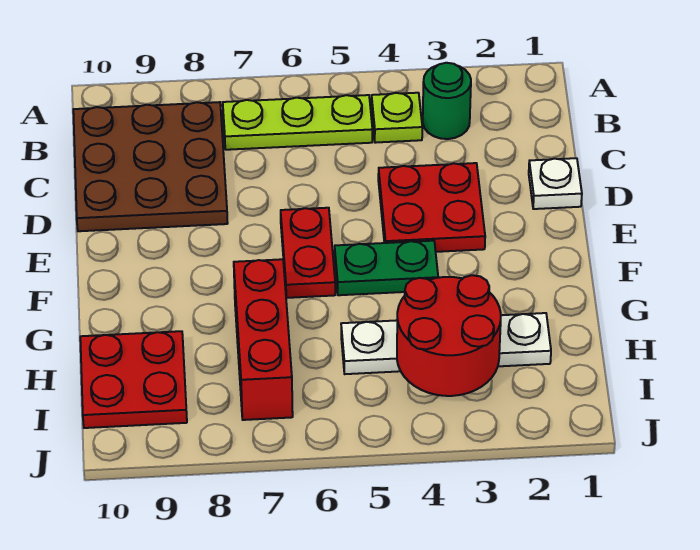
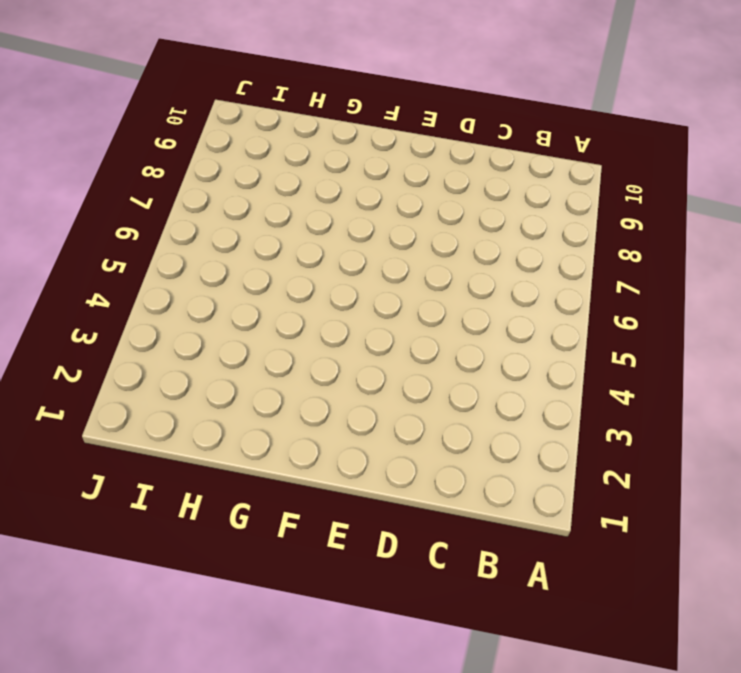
none -> green 1x1 round brick [423,63,471,139]
none -> lime 1x1 plate [372,93,422,143]
none -> lime 1x3 plate [223,95,372,150]

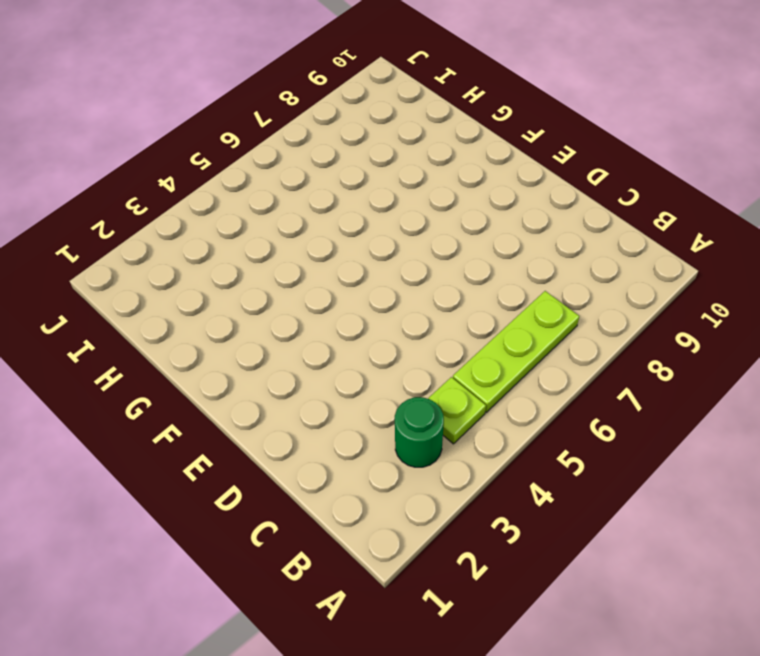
none -> brown 3x3 plate [73,102,228,231]
none -> white 1x1 plate [529,158,582,209]
none -> red 2x2 plate [378,163,485,252]

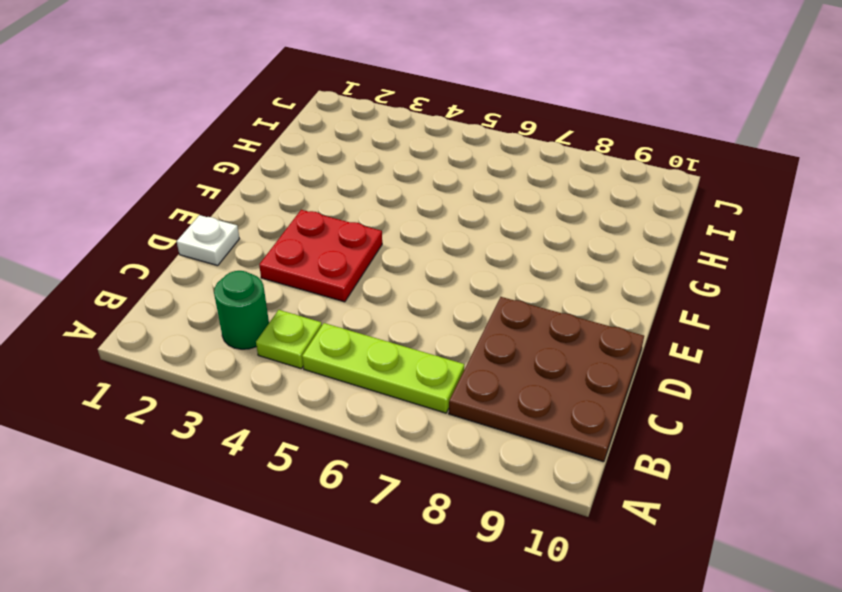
none -> red 1x2 plate [281,208,335,298]
none -> green 1x2 plate [335,241,438,295]
none -> red 1x3 brick [234,259,293,420]

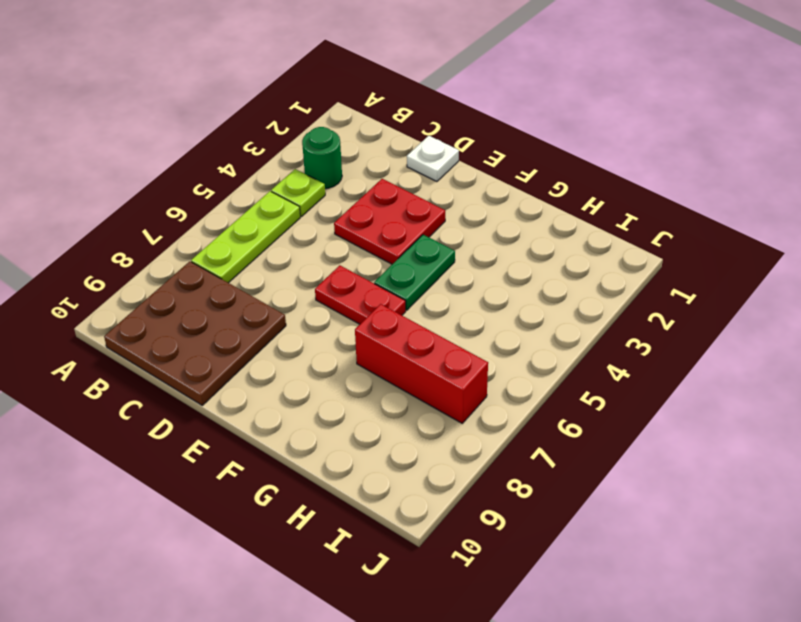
none -> white 1x4 plate [341,313,551,374]
none -> red 2x2 plate [80,331,187,428]
none -> red 2x2 round brick [397,275,501,396]

